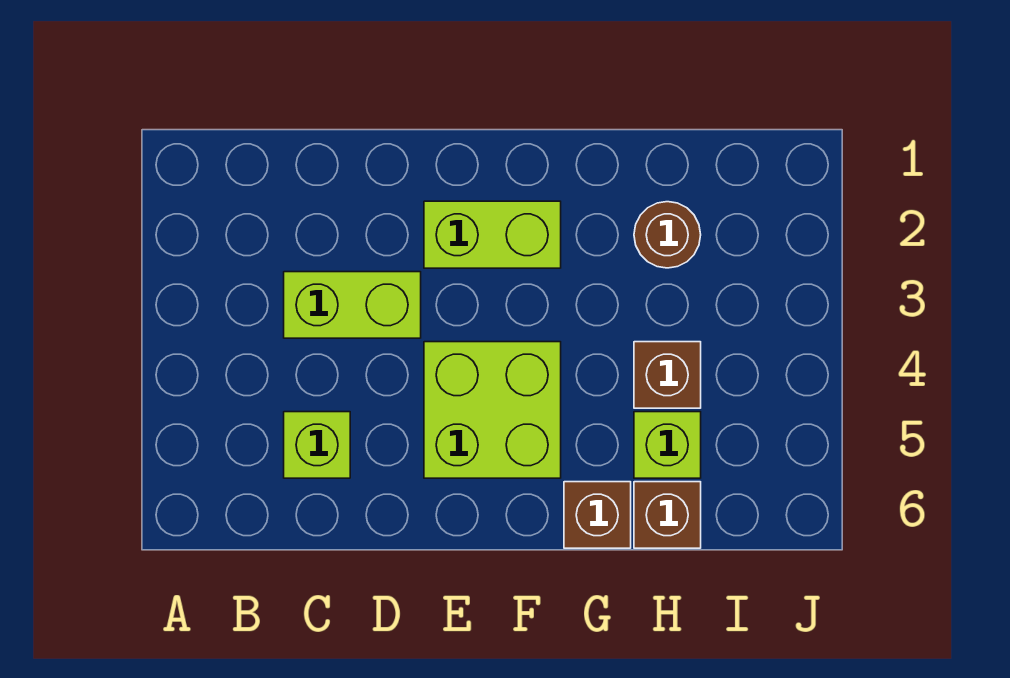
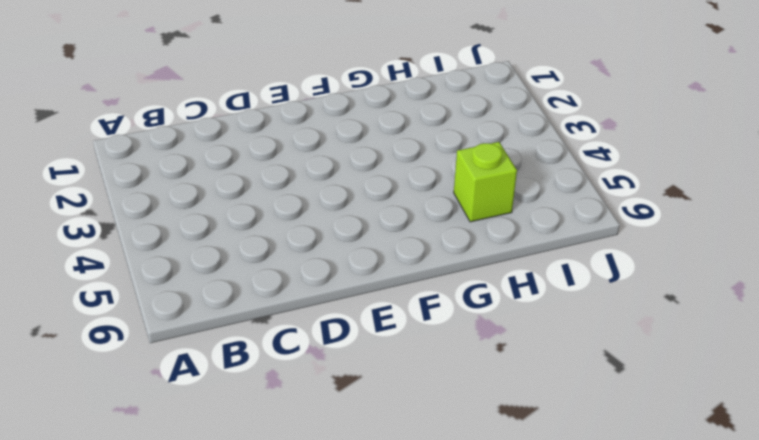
none -> lime 1x2 brick [284,272,421,338]
none -> lime 1x1 brick [284,412,350,478]

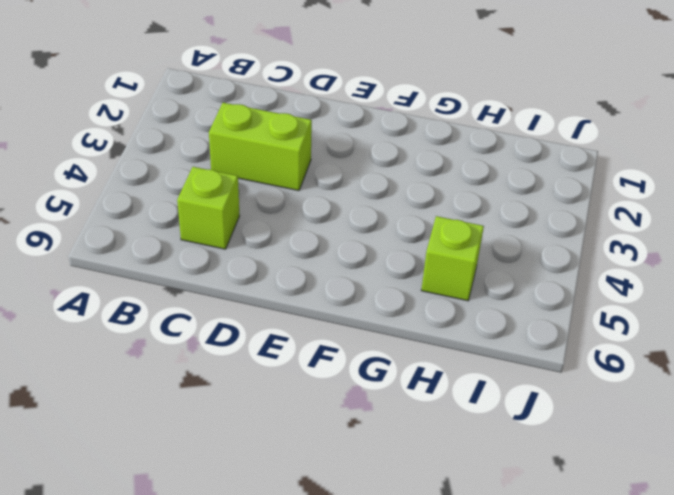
none -> lime 1x2 brick [424,201,561,268]
none -> lime 2x2 brick [424,342,561,478]

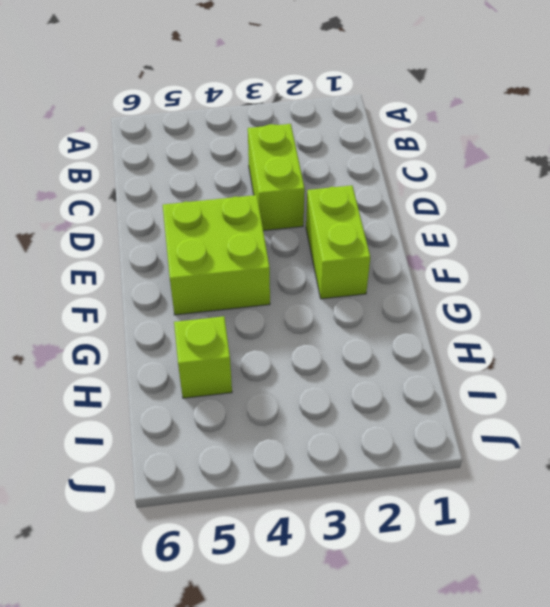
none -> lime 1x1 brick [284,412,350,478]
none -> brown 1x1 brick [564,482,631,548]

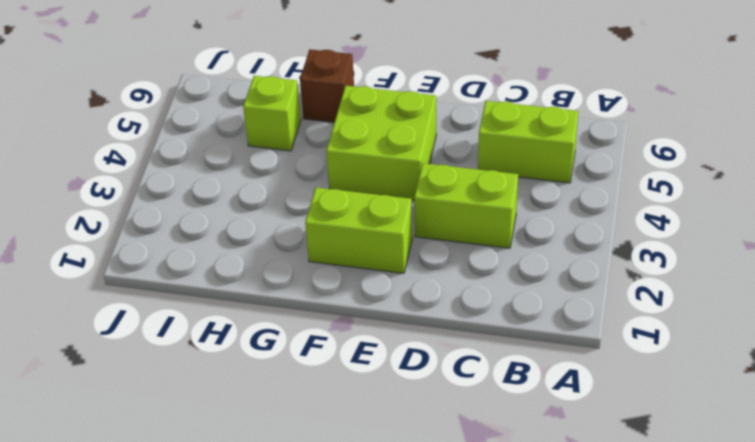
lime 1x2 brick [478,101,579,183] -> lime 1x1 brick [284,412,350,478]
none -> brown 1x1 round brick [634,202,701,268]
none -> brown 1x1 brick [634,342,701,408]

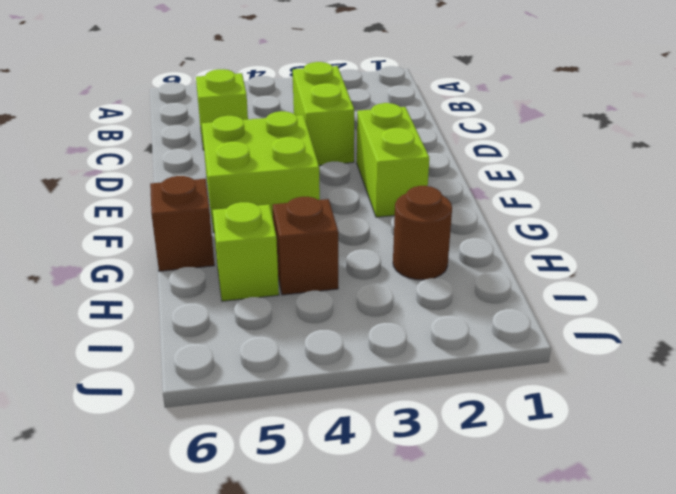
none -> brown 1x1 brick [634,482,701,548]

